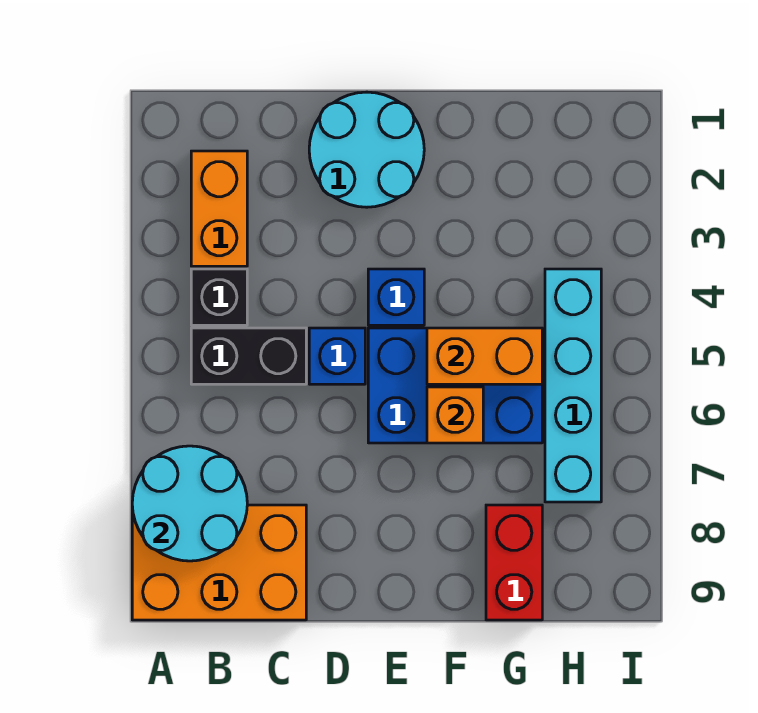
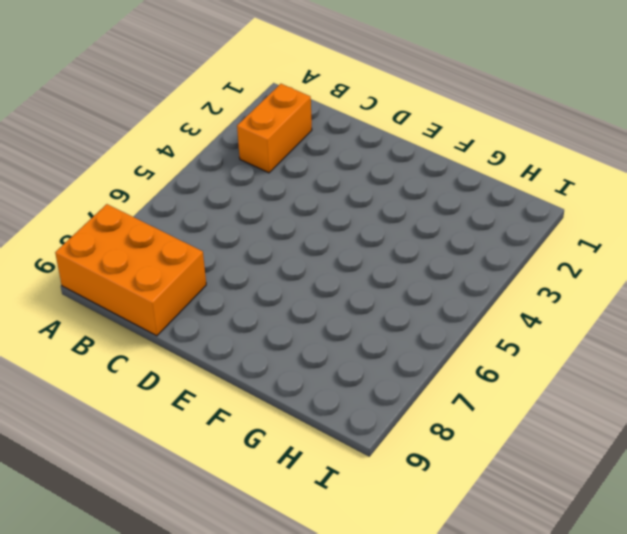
none -> black 1x1 brick [191,269,247,325]
none -> black 1x2 brick [191,328,306,384]
none -> cyan 2x2 round brick [309,92,424,207]

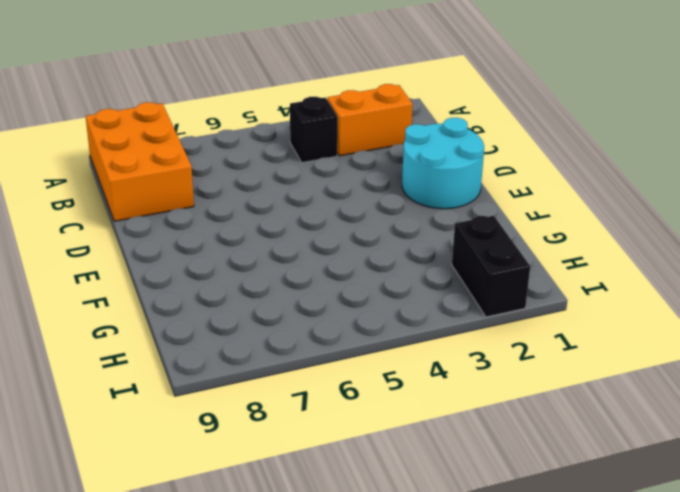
black 1x2 brick [452,216,530,317] -> black 1x2 brick moved to [191,328,306,384]
none -> blue 1x1 brick [309,328,365,384]
none -> blue 1x1 brick [368,269,424,325]
none -> blue 2x3 brick [368,328,542,443]

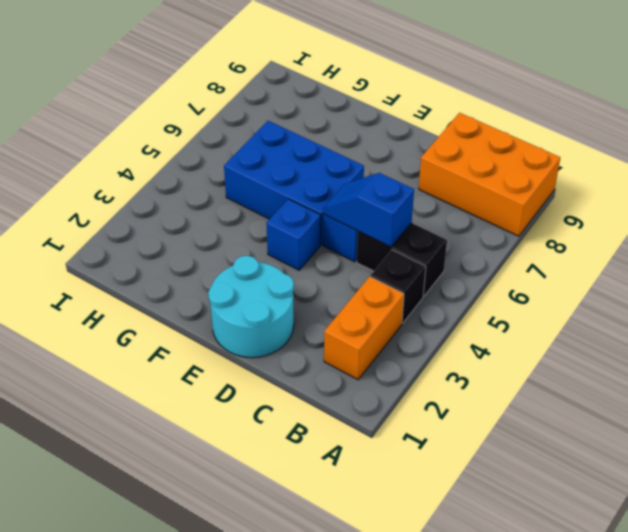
blue 1x2 slope [323,173,414,247] -> none
none -> red 1x2 brick [486,505,542,620]
none -> cyan 1x4 brick [545,269,601,502]
none -> cyan 2x2 round brick [132,446,247,561]

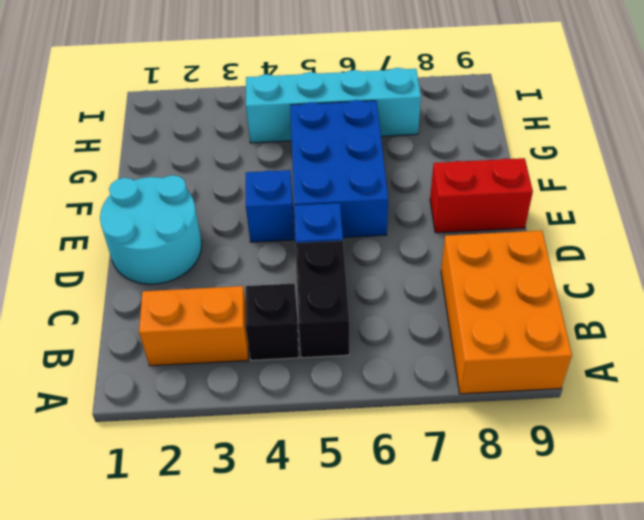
red 1x2 brick [430,158,533,233] -> red 1x2 brick moved to [486,505,542,620]
none -> cyan 2x2 round brick [132,446,247,561]
none -> orange 1x2 brick [427,328,542,384]
none -> orange 1x1 brick [427,387,483,443]

